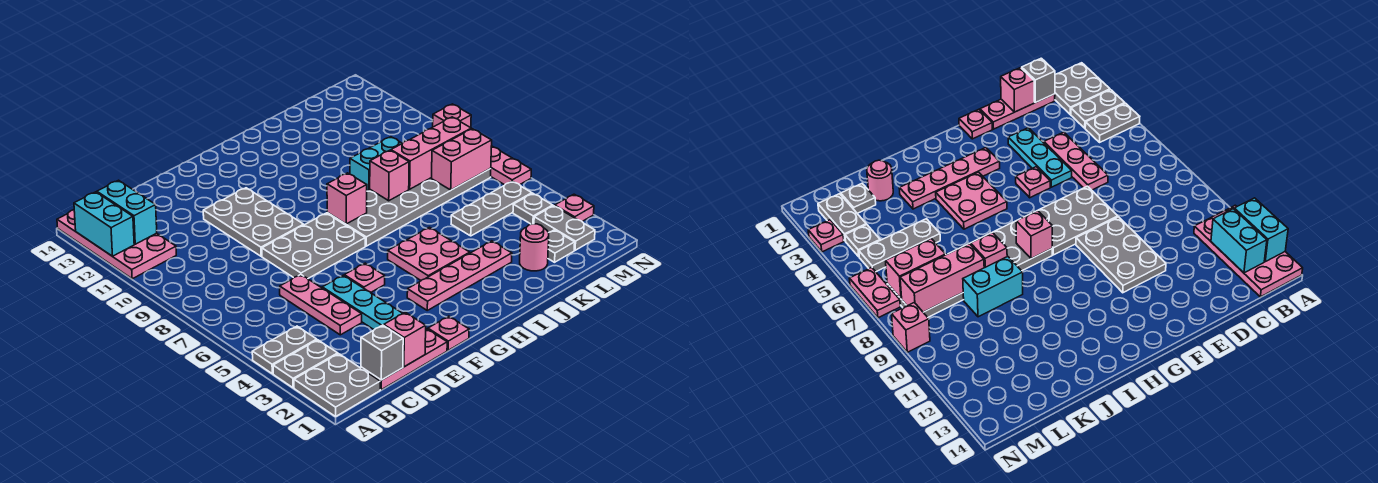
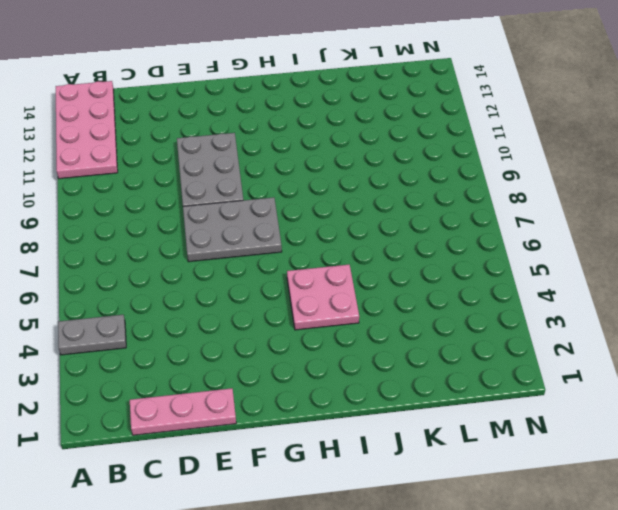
none -> grey 2x2 plate [294,354,380,416]
none -> grey 1x2 plate [273,340,338,388]
none -> pink 1x3 plate [280,275,362,335]
none -> cyan 1x3 plate [322,275,403,330]

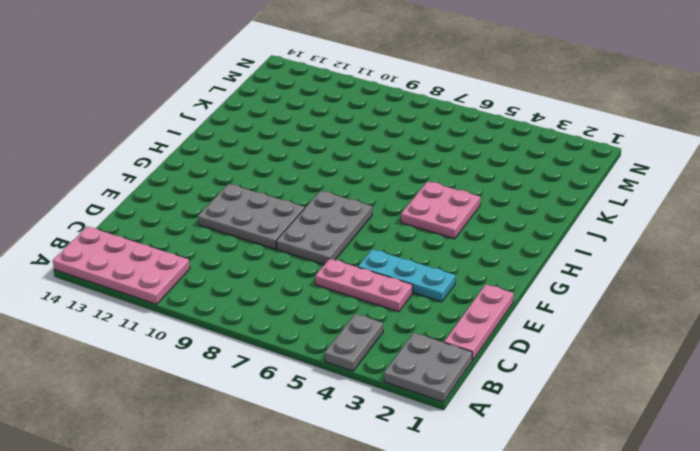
none -> grey 1x2 plate [273,340,338,388]
none -> pink 1x1 plate [428,316,469,350]
none -> pink 1x1 plate [344,263,385,292]
none -> pink 1x4 plate [407,241,512,310]

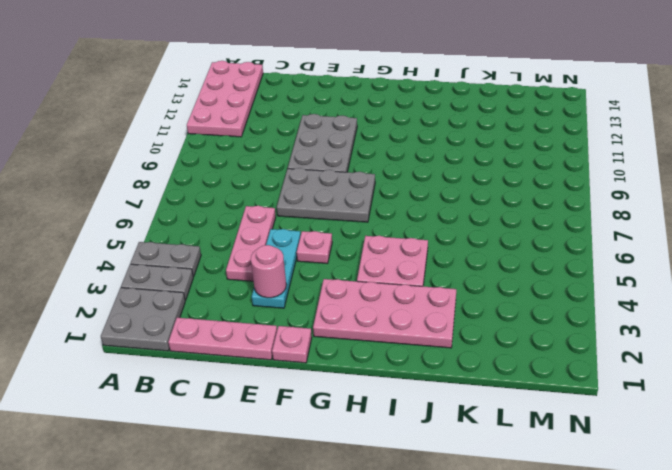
pink 1x1 round brick [251,245,286,298] -> pink 1x1 round brick moved to [520,224,549,271]
pink 2x4 plate [313,279,456,348] -> pink 1x4 plate [407,241,512,310]
none -> grey 2x6 plate [327,169,491,246]
none -> cyan 1x2 brick [350,137,402,191]
none -> grey 1x3 plate [451,181,532,236]
none -> grey 1x1 plate [548,230,575,262]

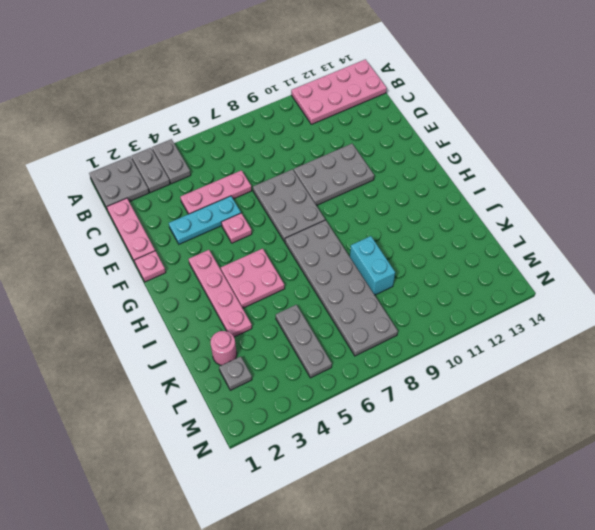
none -> grey 1x2 plate [534,206,595,250]
none -> grey 1x1 plate [513,194,553,224]
none -> pink 1x1 plate [555,194,594,221]
none -> pink 1x2 plate [490,146,531,185]

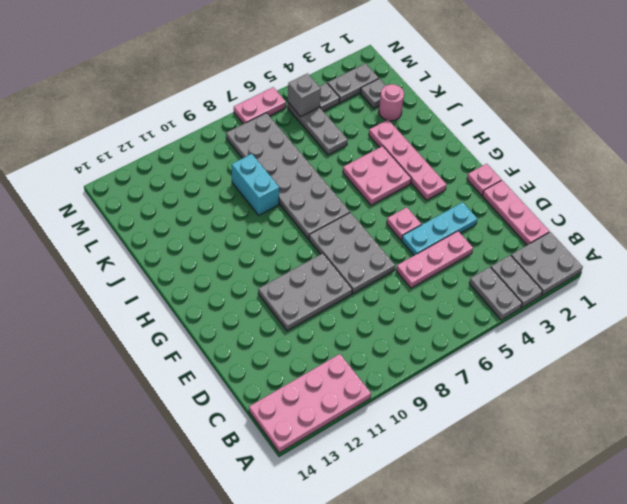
grey 1x1 brick [288,73,321,117] -> grey 1x1 brick moved to [361,325,403,380]
none -> pink 1x1 plate [555,194,594,221]
none -> pink 1x1 brick [433,104,471,128]
none -> cyan 1x2 brick [74,192,134,256]
none -> cyan 1x2 brick [97,180,157,244]

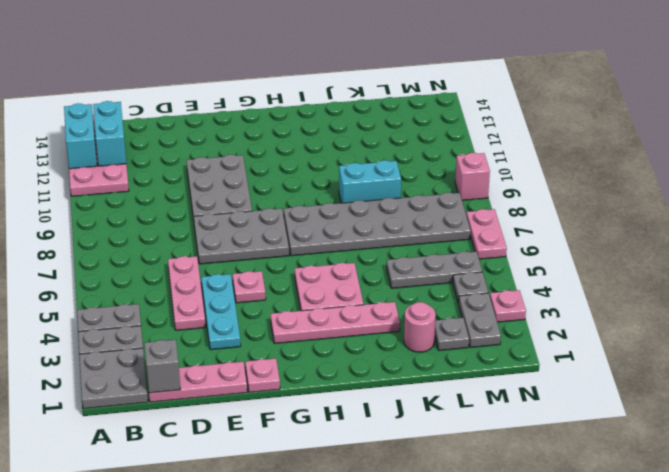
none -> pink 1x1 brick [384,312,426,367]
none -> pink 1x1 brick [327,173,367,224]
none -> pink 1x1 brick [370,150,409,201]
none -> pink 1x3 brick [391,117,471,189]

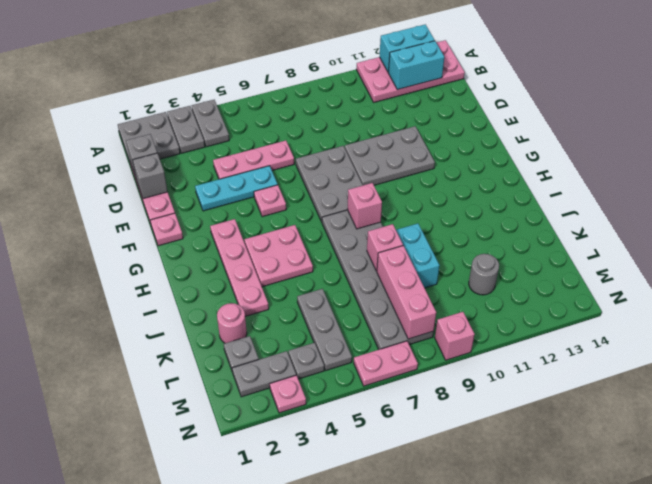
grey 1x1 brick [133,153,168,199] -> pink 1x1 brick [384,312,426,367]
grey 1x1 round brick [469,254,499,295] -> none
none -> pink 1x2 brick [432,129,492,190]

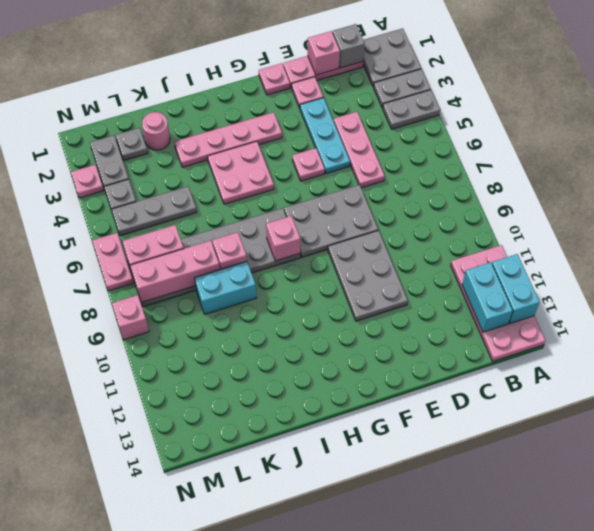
pink 1x1 plate [292,77,323,108] -> none

